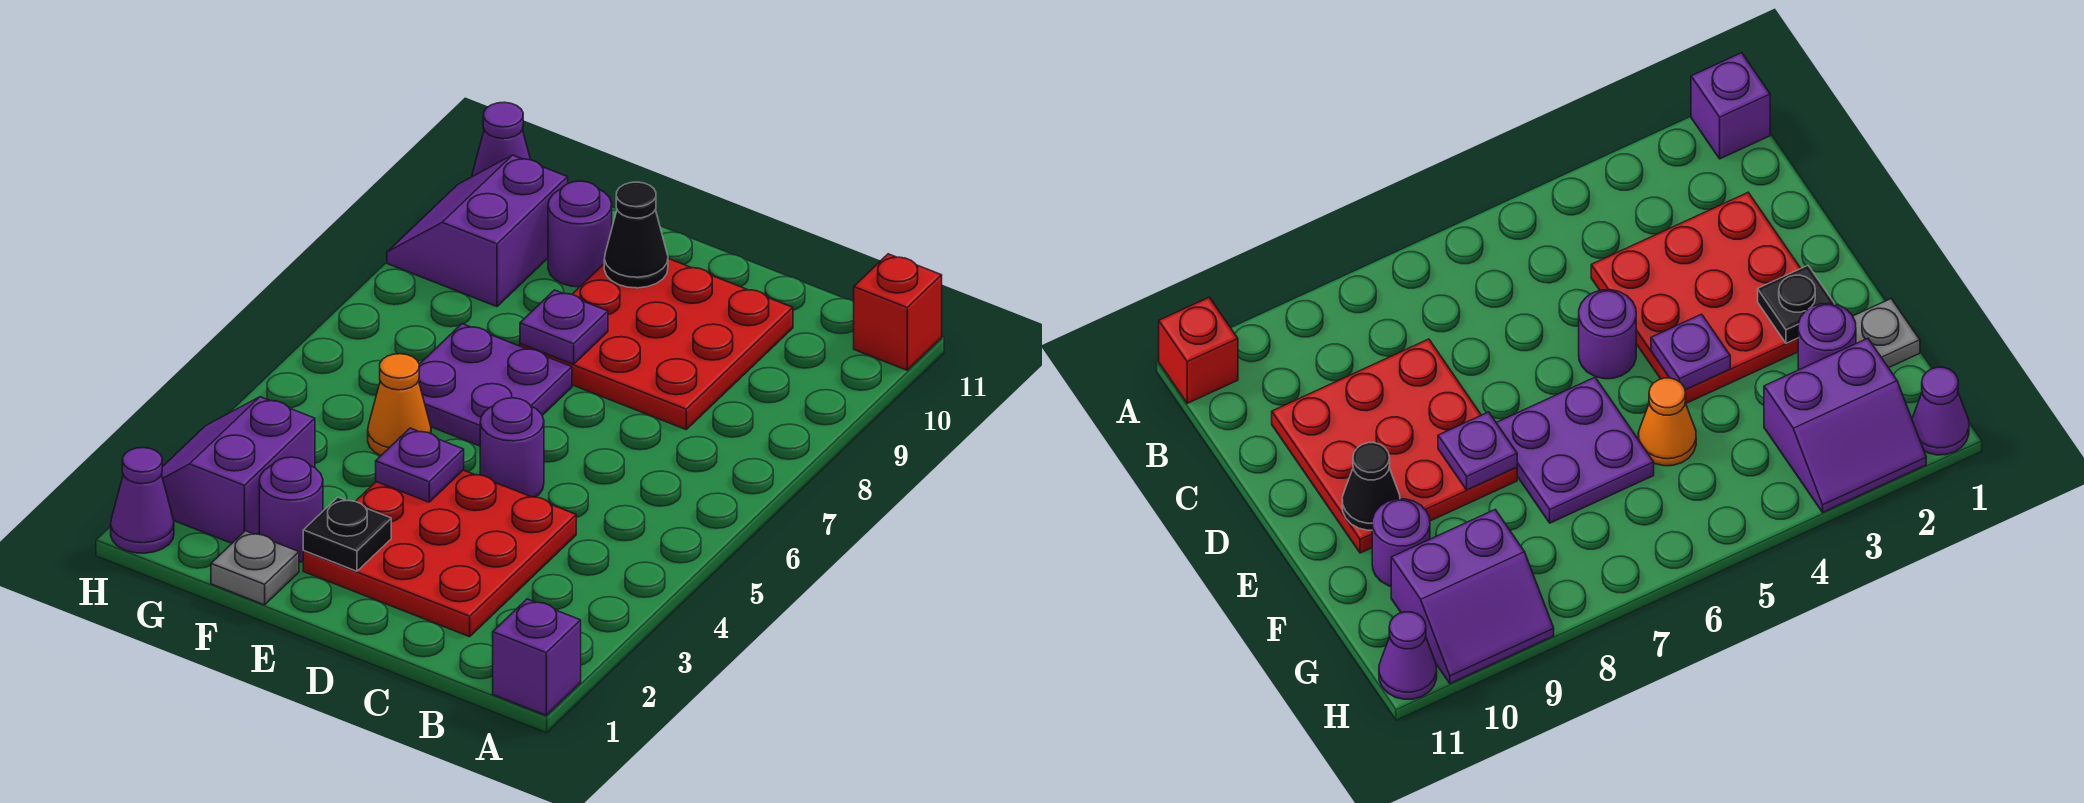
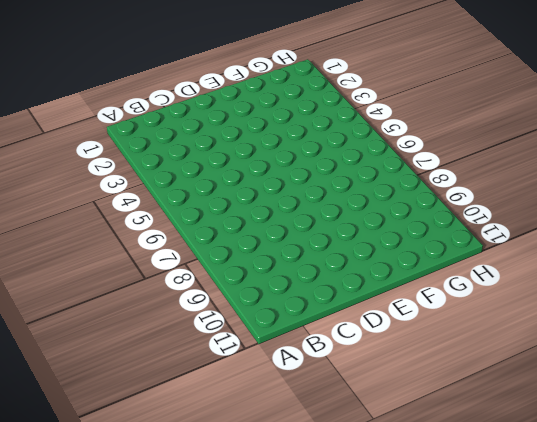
none -> purple 1x1 brick [493,599,581,715]
none -> red 1x1 brick [854,254,942,370]
none -> red 3x3 plate [303,470,576,637]

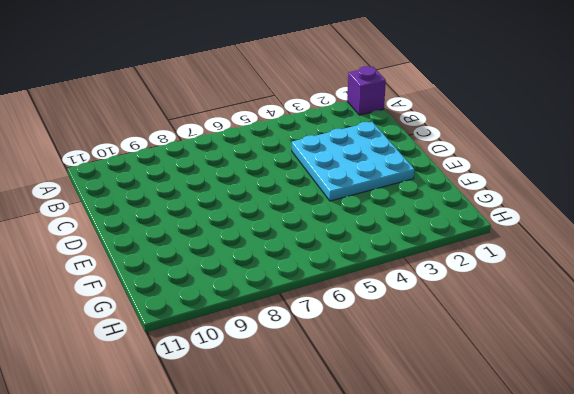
cyan 3x3 plate [292,122,414,201] -> red 3x3 plate [303,470,576,637]
none -> red 1x1 brick [854,254,942,370]
none -> red 3x3 plate [520,259,793,429]
none -> purple 1x1 round brick [480,398,544,497]

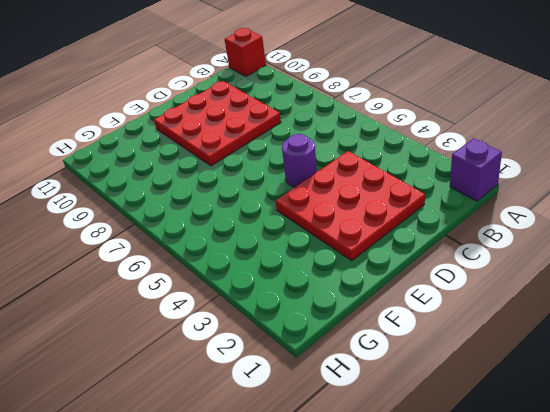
none -> purple 2x2 plate [419,324,572,446]
none -> grey 1x1 plate [211,531,299,605]
none -> purple 1x1 round brick [259,457,323,562]

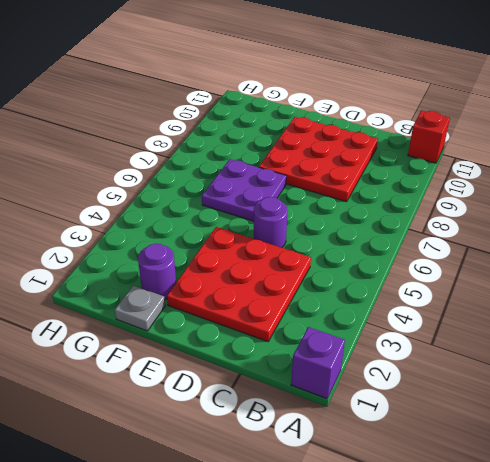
none -> orange 1x1 cone [368,354,431,456]
none -> purple 1x1 round brick [548,181,612,287]
none -> purple 2x2 slope [162,397,315,543]

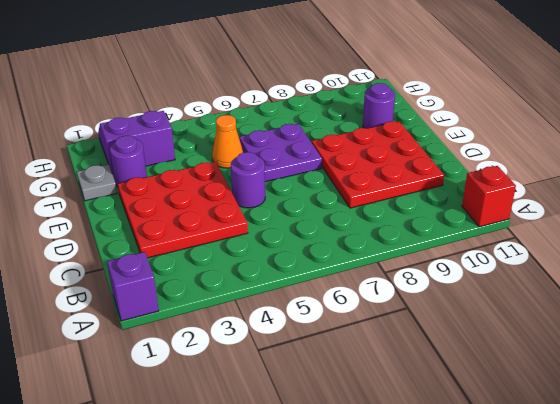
none -> purple 2x2 slope [387,155,568,307]
none -> purple 1x1 cone [111,448,174,553]
none -> purple 1x1 cone [472,102,530,177]

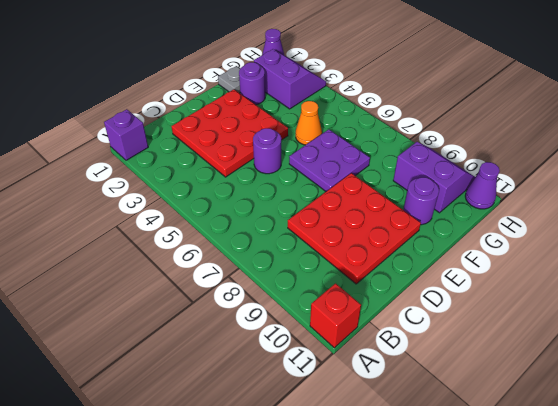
none -> black 1x1 plate [303,497,391,571]
none -> purple 1x1 plate [376,428,464,502]
none -> purple 1x1 plate [520,290,608,364]

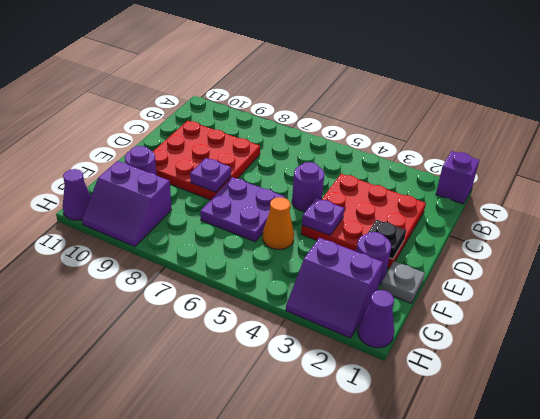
none -> red 1x1 brick [854,254,942,370]
none -> black 1x1 cone [604,182,668,288]

